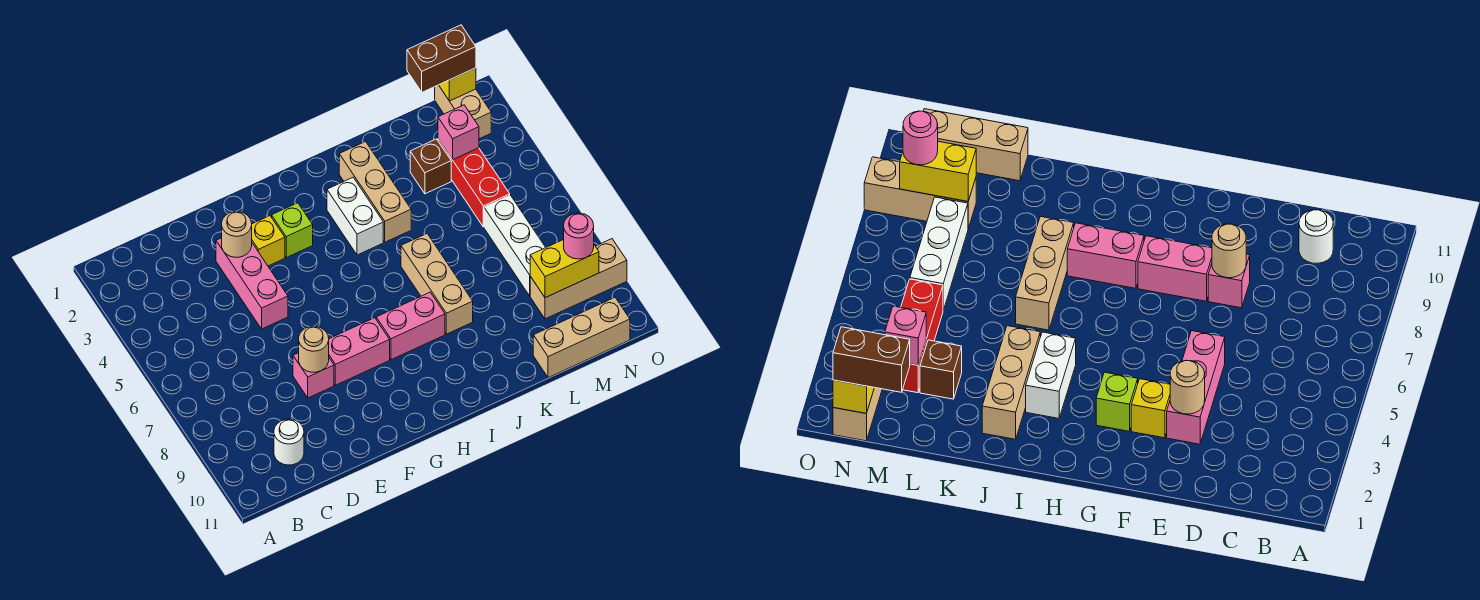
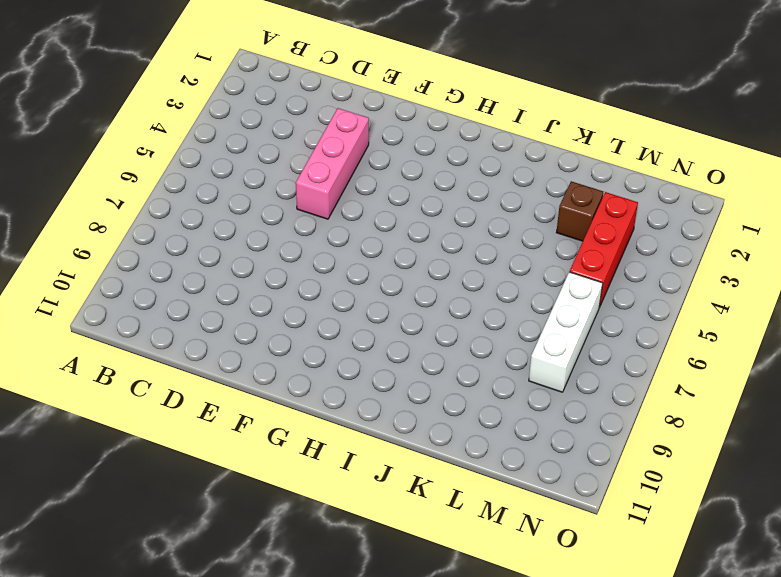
none -> white 1x1 round brick [274,419,304,465]
none -> pink 1x1 brick [293,353,334,398]
none -> yellow 1x1 brick [252,216,285,266]

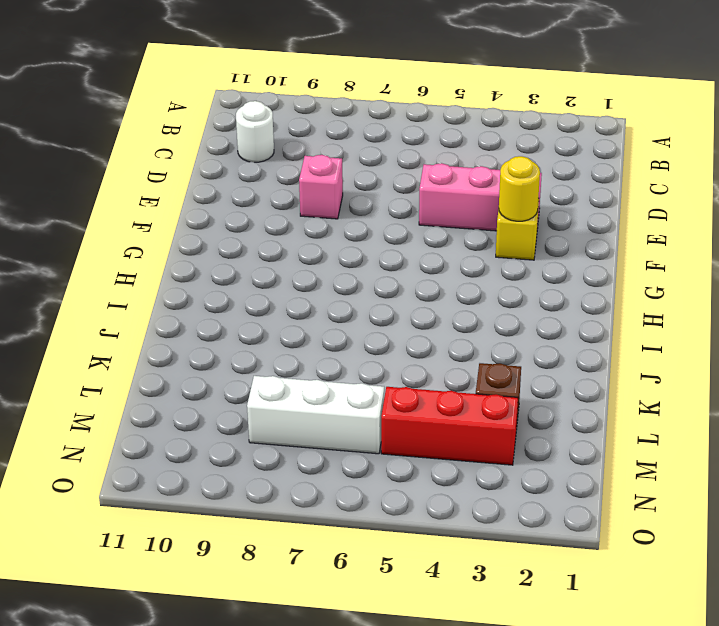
yellow 1x1 round brick [499,156,540,221] -> none
none -> pink 1x2 brick [329,318,390,385]
none -> lime 1x1 brick [272,203,313,258]
none -> pink 1x2 brick [376,292,445,360]

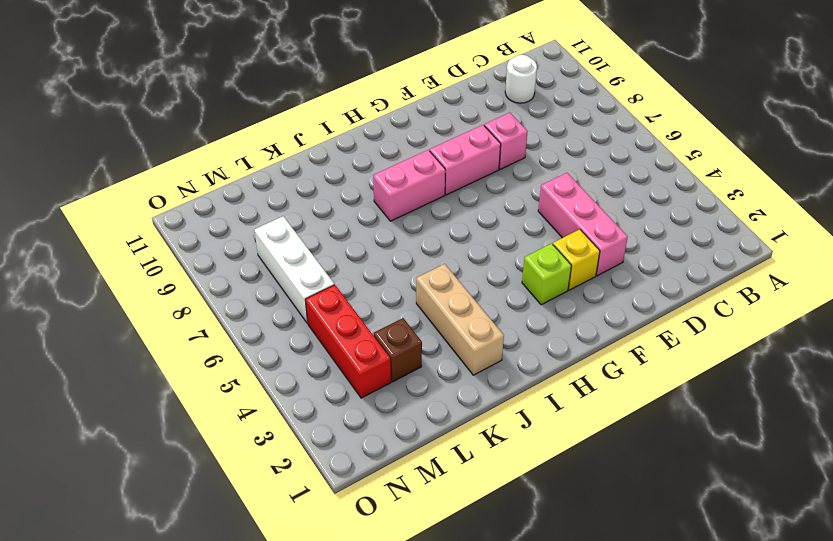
none -> white 1x2 brick [327,177,383,255]
none -> tan 1x3 brick [401,234,473,334]
none -> tan 1x3 brick [533,298,630,378]

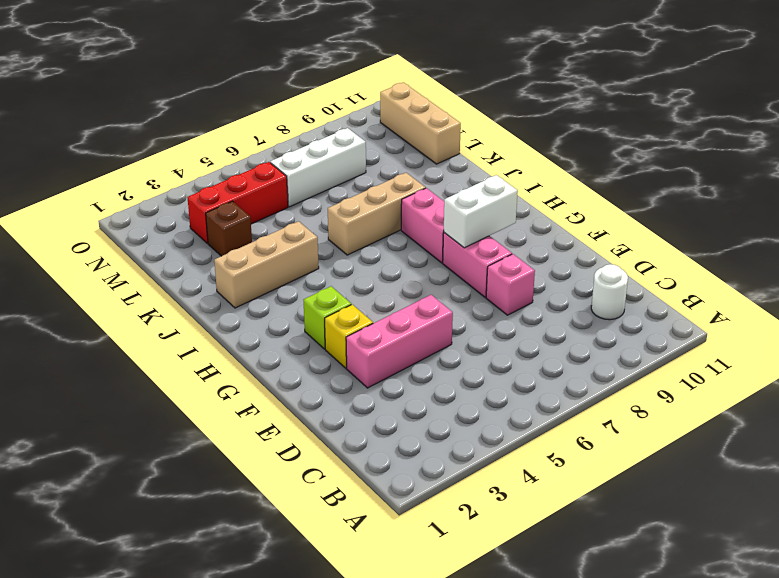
white 1x2 brick [444,175,518,248] -> white 1x2 brick moved to [327,177,383,255]
none -> tan 1x3 brick [530,239,627,319]
none -> tan 1x2 brick [435,85,491,139]
none -> tan 1x1 round brick [222,212,252,257]

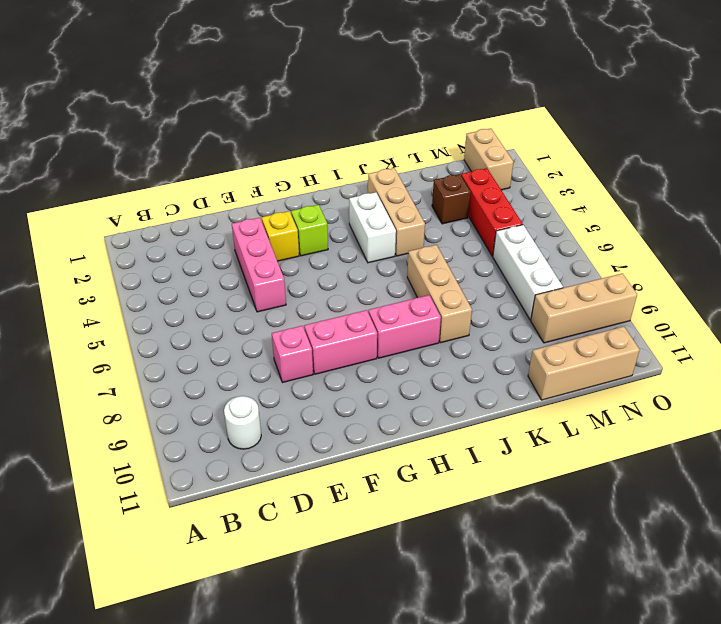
none -> tan 1x1 round brick [222,212,252,257]
none -> tan 1x1 round brick [299,326,329,372]
none -> pink 1x1 brick [438,105,479,160]

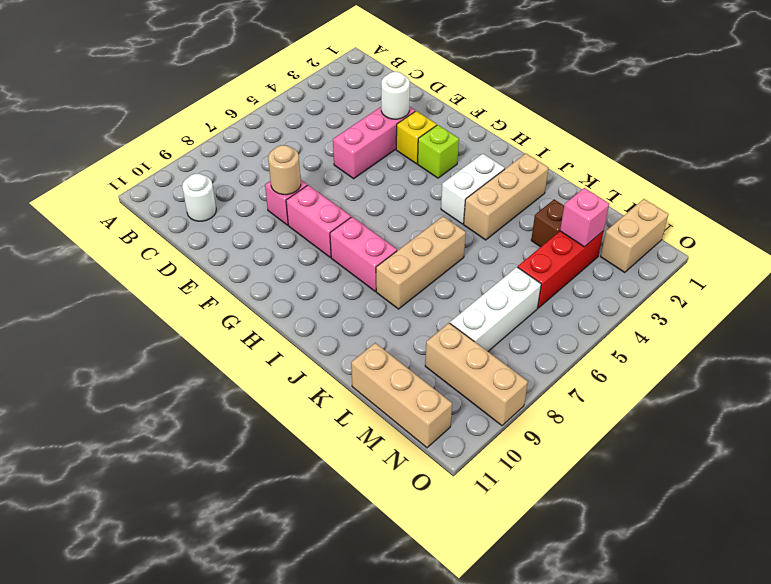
white 1x1 round brick [381,72,410,119] -> tan 1x1 round brick [222,212,252,257]
none -> yellow 1x2 brick [530,240,599,298]
none -> yellow 1x1 brick [439,68,476,101]
none -> brown 1x2 brick [407,25,476,92]

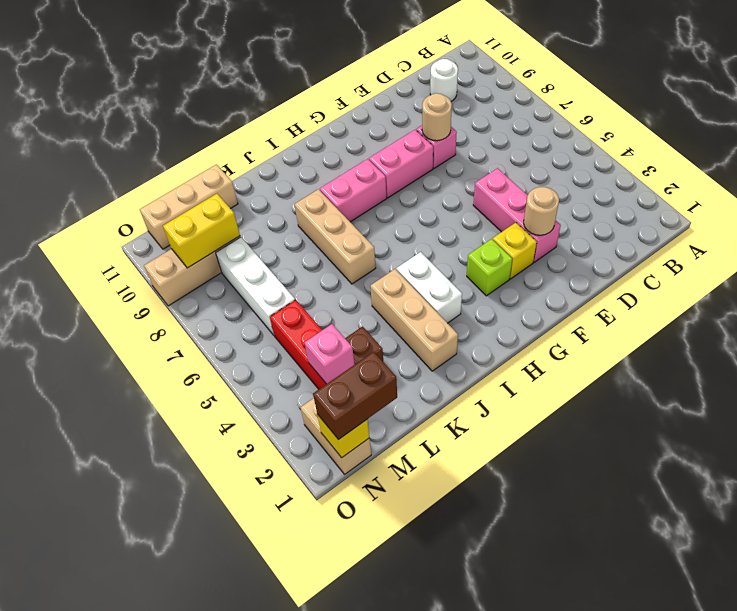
none -> pink 1x1 round brick [564,213,594,259]

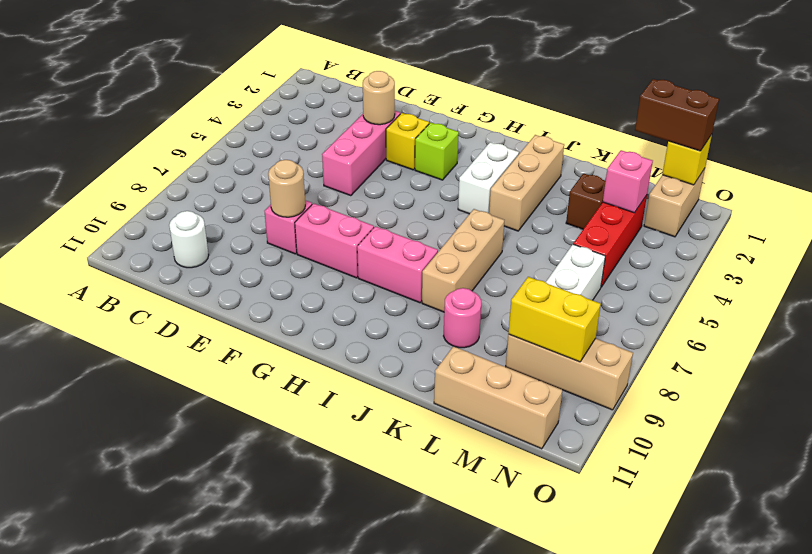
pink 1x1 round brick [444,288,481,348] -> pink 1x1 round brick moved to [564,213,594,259]

